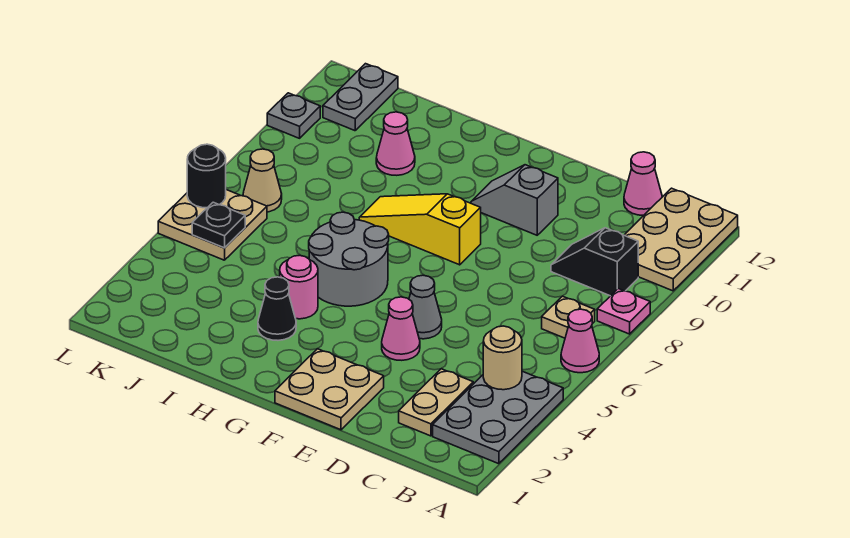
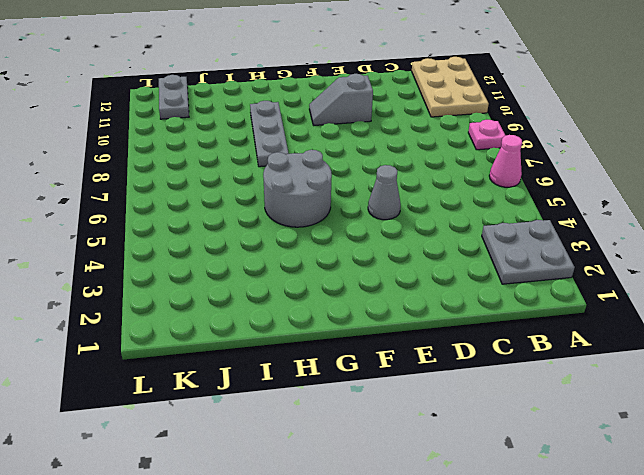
grey 2x2 plate [482,220,575,284] -> grey 2x3 plate [433,371,563,464]
grey 1x3 plate [250,101,289,167] -> yellow 1x3 slope [359,194,481,265]
none -> tan 1x1 plate [542,296,595,338]
none -> black 1x2 slope [551,228,638,296]
none -> tan 1x2 plate [399,369,473,436]

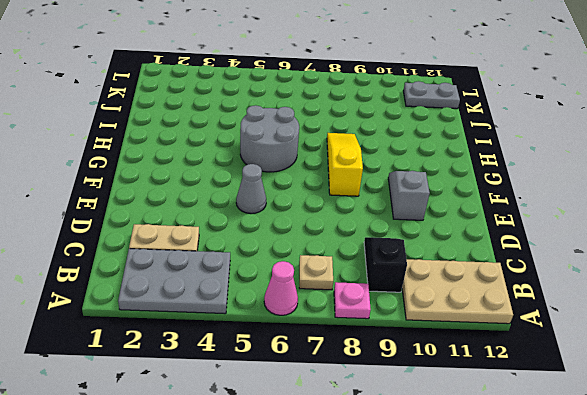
none -> pink 1x1 cone [624,152,662,215]
none -> tan 2x2 plate [275,349,384,430]
none -> pink 1x1 cone [382,297,420,360]

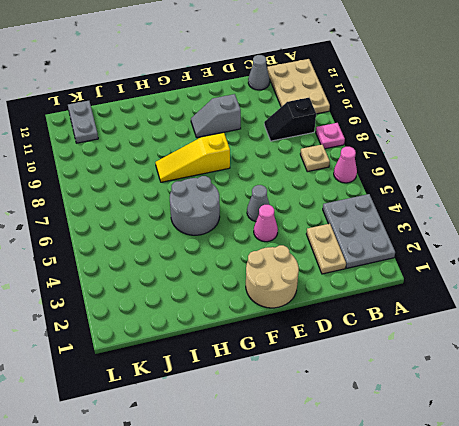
grey 1x1 cone [248,55,270,90] -> pink 1x1 cone [624,152,662,215]
tan 2x2 round brick [246,245,299,308] -> tan 2x2 plate [275,349,384,430]
none -> black 1x1 cone [258,277,296,340]
none -> pink 1x1 round brick [280,255,318,319]
none -> pink 1x1 cone [376,112,415,175]

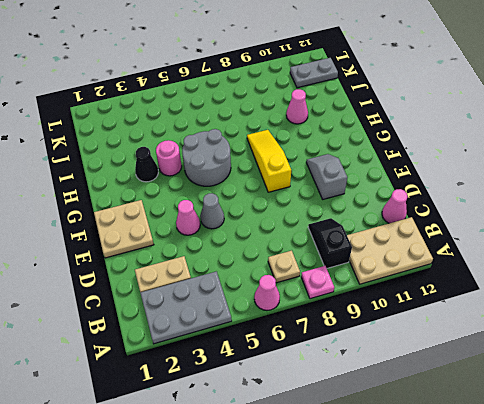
none -> tan 2x2 plate [158,190,267,260]
none -> tan 1x1 cone [243,149,282,212]
none -> grey 1x1 plate [267,93,320,138]

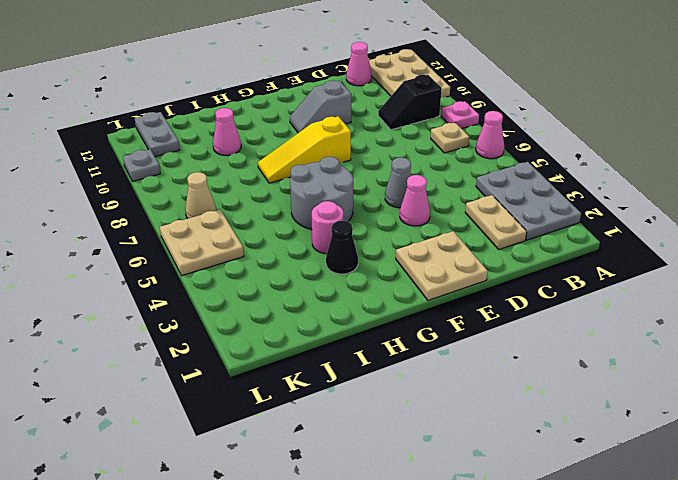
none -> tan 1x1 round brick [483,326,522,390]
none -> black 1x1 plate [192,202,245,248]
none -> black 1x1 round brick [187,144,226,208]

